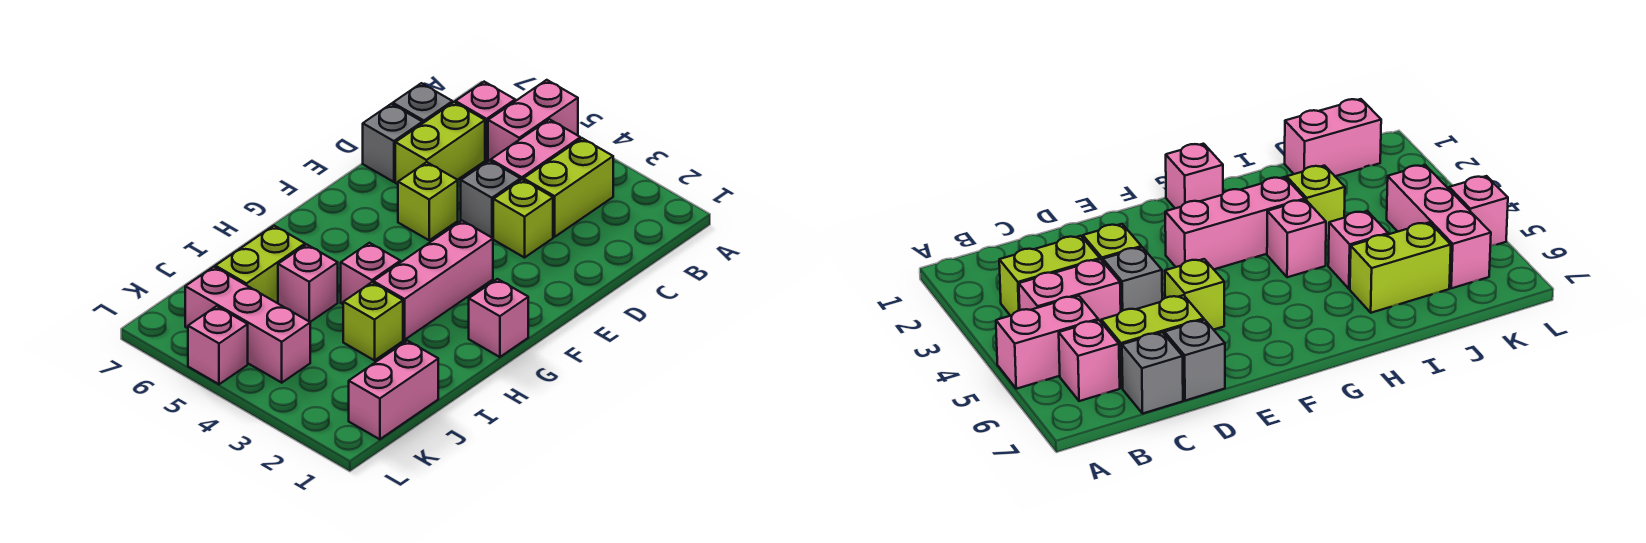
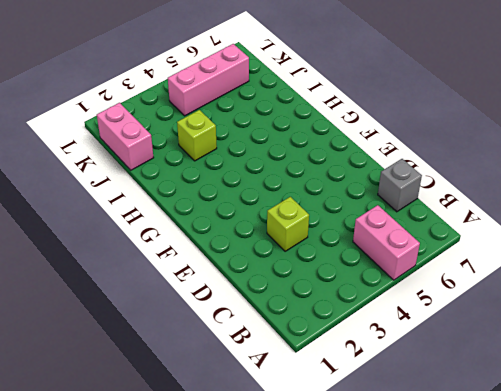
none -> lime 1x2 brick [523,138,613,237]
none -> pink 1x2 brick [491,119,581,180]
none -> pink 1x1 brick [455,82,515,160]

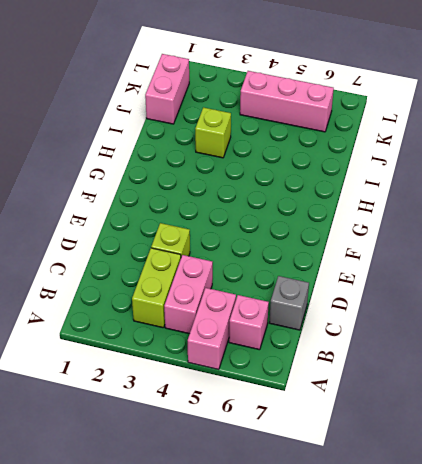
none -> lime 1x2 brick [395,102,485,184]
none -> grey 1x1 brick [461,160,520,238]
none -> grey 1x1 brick [363,104,422,182]

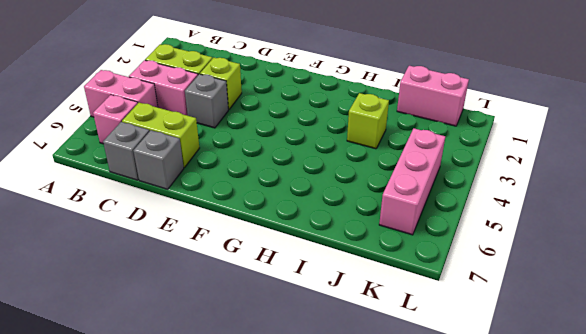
none -> lime 1x1 brick [398,162,458,240]
none -> pink 1x3 brick [373,221,493,340]
none -> pink 1x1 brick [469,279,528,357]

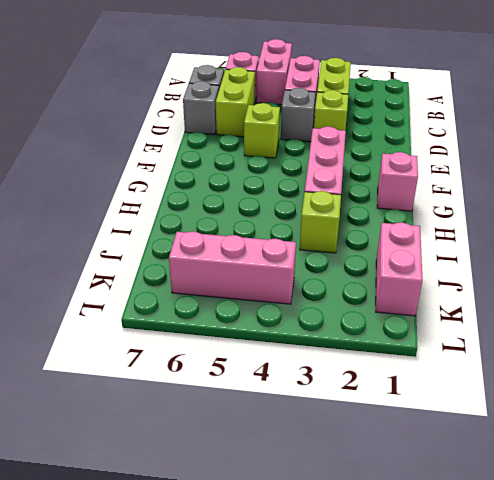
none -> pink 1x1 brick [341,243,400,304]
none -> pink 1x1 brick [278,244,338,322]
none -> lime 1x2 brick [215,226,305,303]

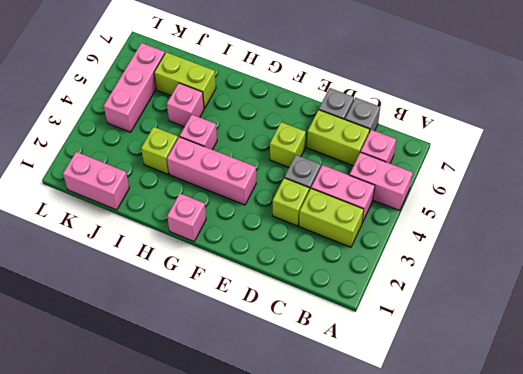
none -> pink 1x1 brick [188,306,248,384]

